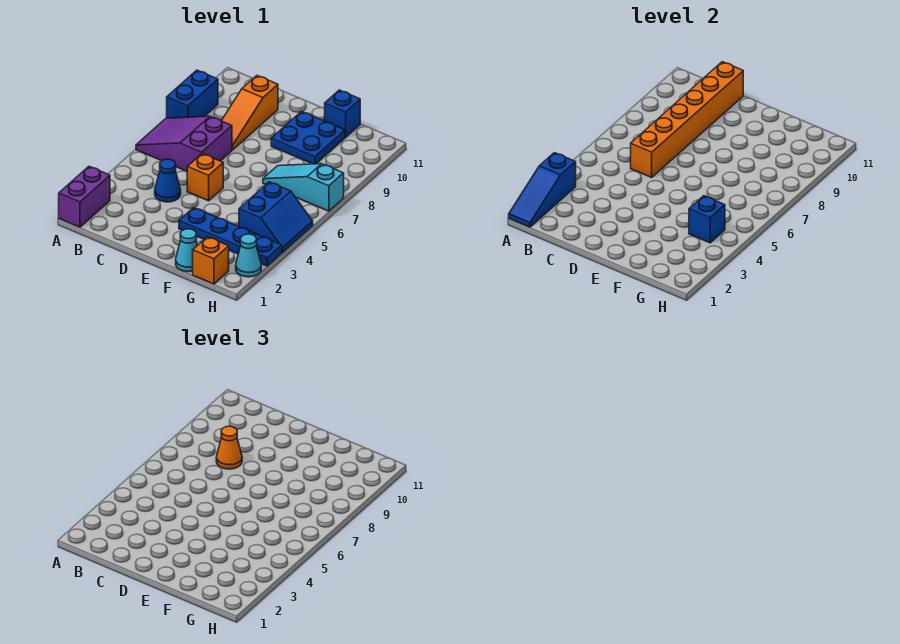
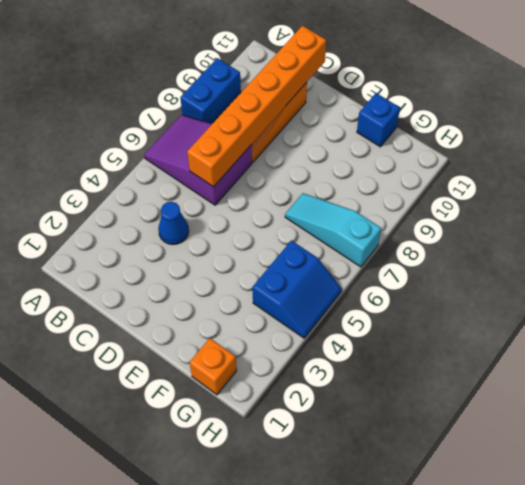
none -> purple 1x2 brick [59,166,110,227]
none -> orange 1x1 brick [187,154,223,201]
none -> blue 1x4 plate [179,208,282,266]

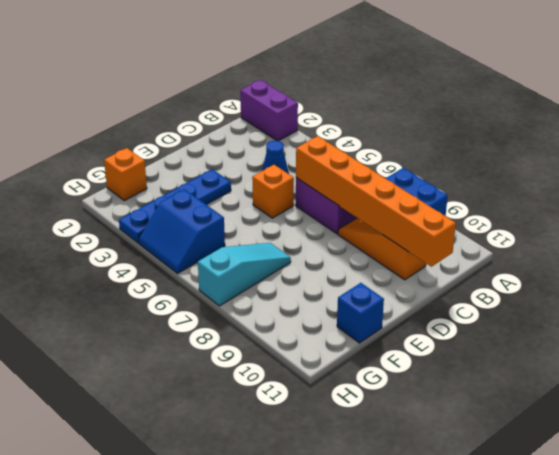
none -> blue 2x2 plate [271,112,345,164]
none -> cyan 1x1 cone [176,229,198,272]
none -> cyan 1x1 cone [236,234,261,277]

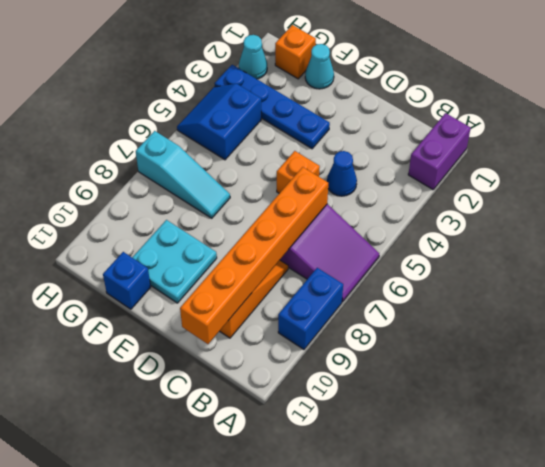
cyan 2x2 plate [132,220,217,303] -> blue 2x2 plate [271,112,345,164]
none -> blue 1x3 slope [509,153,576,227]
none -> blue 1x1 brick [689,196,725,243]
none -> orange 1x1 cone [216,426,242,469]

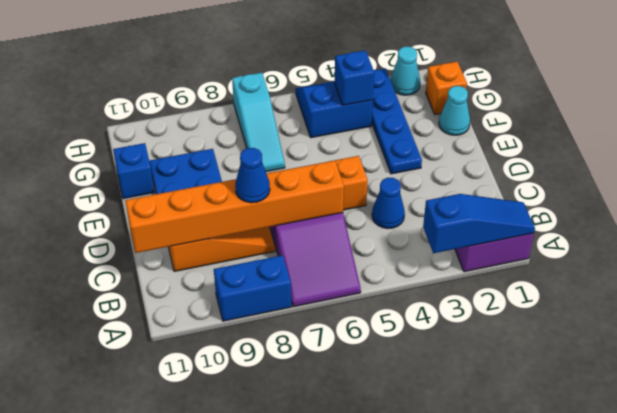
blue 1x1 cone [235,148,270,203] -> orange 1x1 cone [216,426,242,469]

